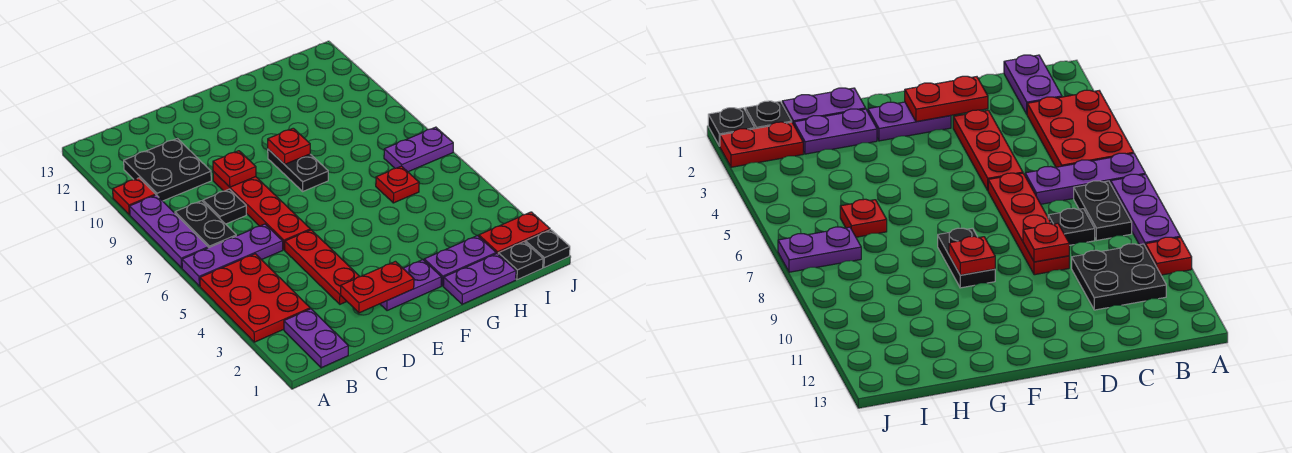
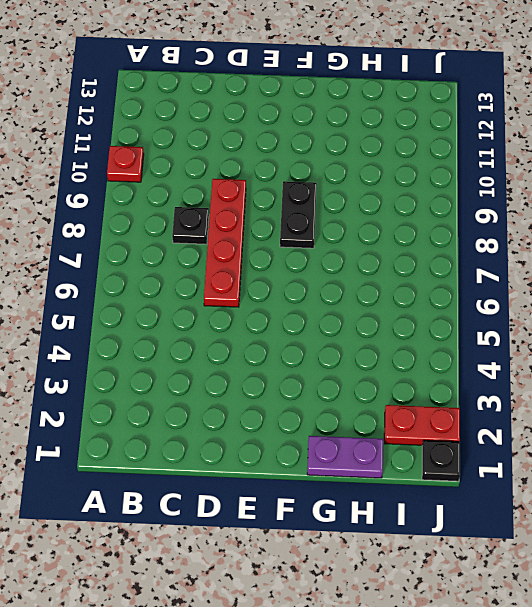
none -> red 2x3 plate [200,254,310,342]
none -> purple 1x3 plate [182,224,283,286]
none -> purple 1x3 plate [130,195,208,268]

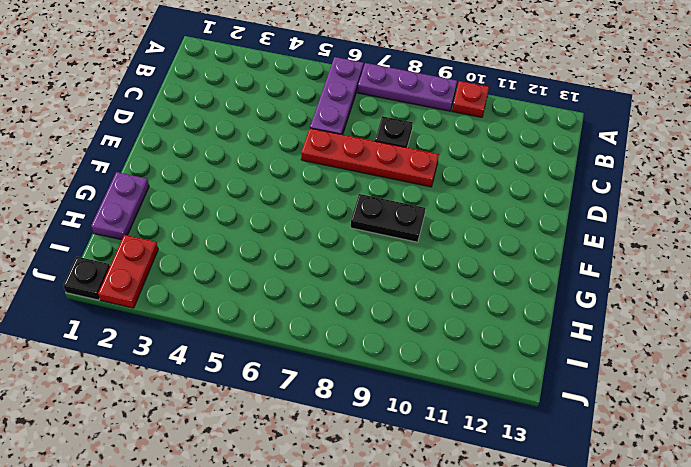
none -> red 2x3 plate [200,254,310,342]
none -> purple 1x2 plate [284,309,348,368]
none -> black 1x2 plate [175,201,236,248]

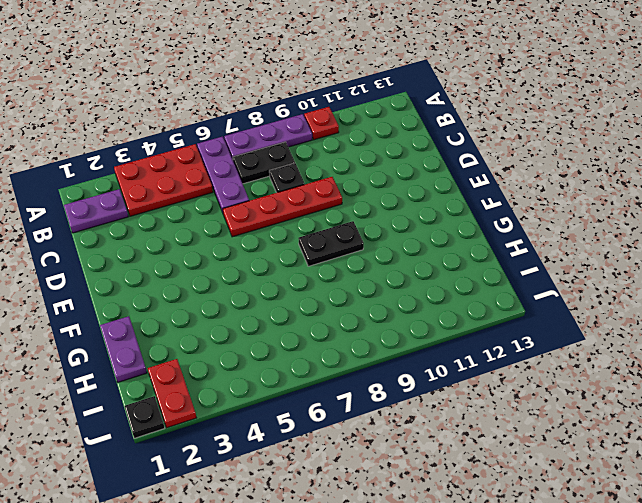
none -> black 2x2 plate [124,138,211,201]
none -> red 1x3 plate [285,230,360,304]
none -> purple 1x2 plate [380,260,441,311]

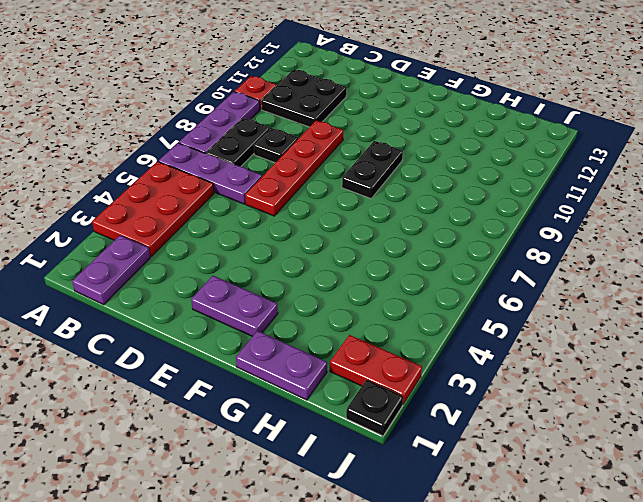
none -> red 1x3 plate [285,230,360,304]
none -> purple 1x2 plate [424,236,496,286]
none -> red 1x1 plate [376,166,419,203]

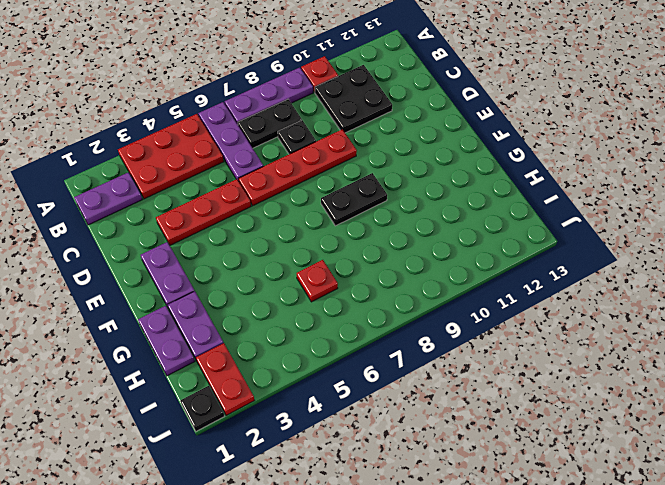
none -> black 1x1 plate [498,242,543,280]
none -> purple 1x2 plate [384,127,453,172]
none -> red 1x2 plate [341,261,414,313]

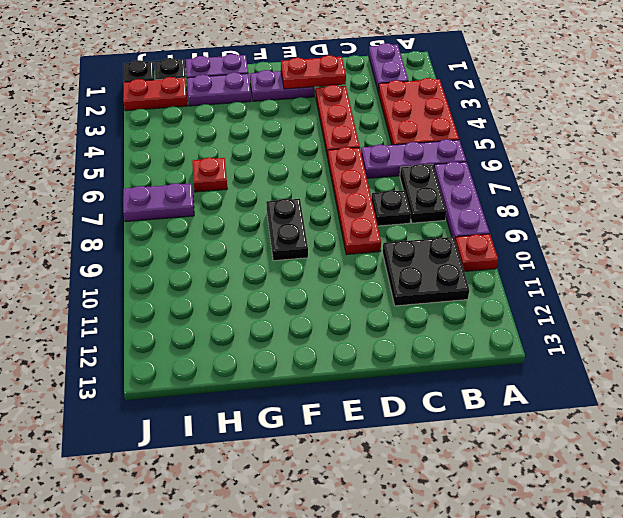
none -> red 1x1 plate [213,151,256,187]
none -> red 1x1 plate [268,128,310,164]

